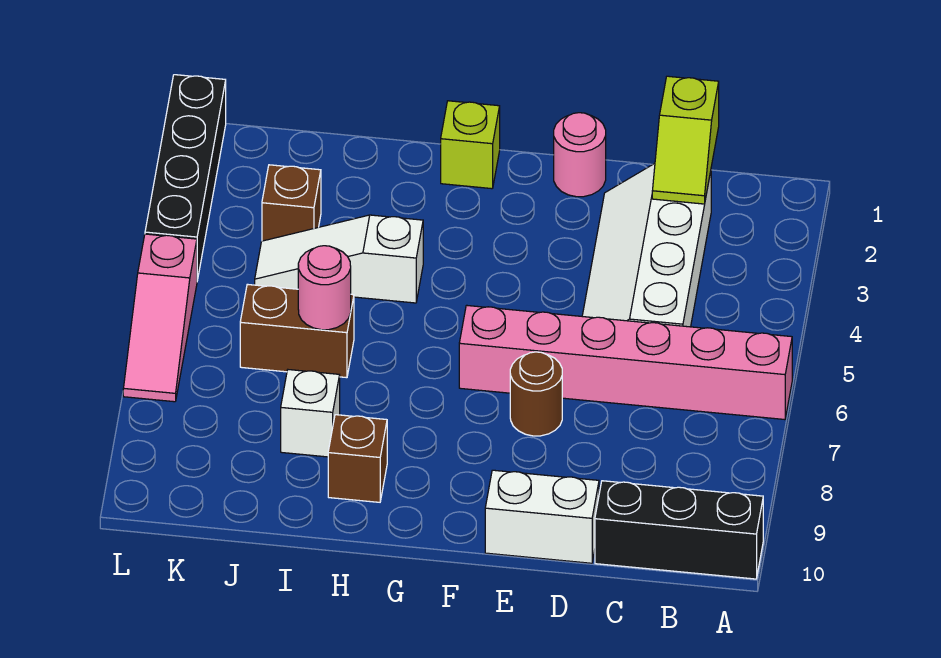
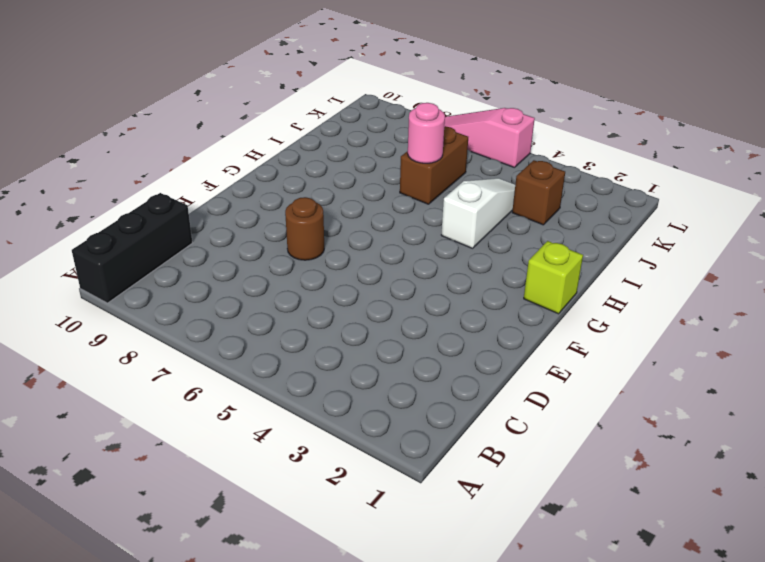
none -> pink 1x6 brick [459,305,792,420]
none -> white 2x4 slope [582,164,711,327]
none -> white 1x2 brick [485,470,599,563]

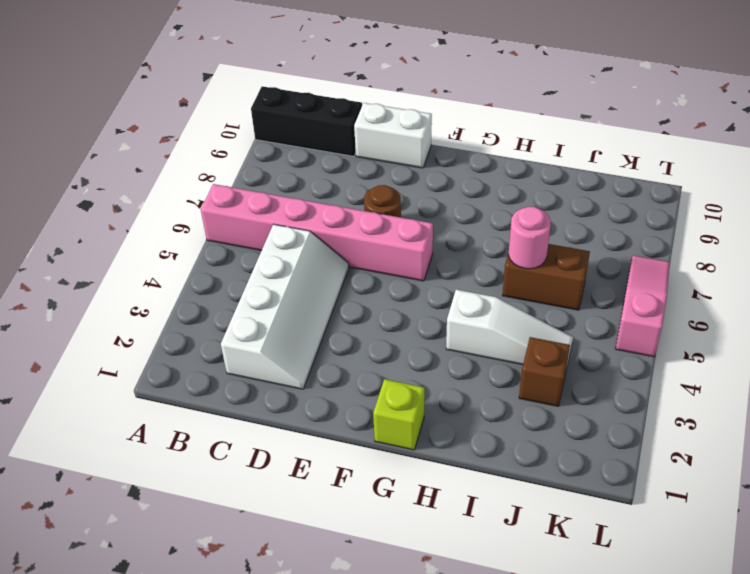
none -> pink 1x1 round brick [554,113,606,197]
none -> brown 1x1 brick [328,415,387,502]
none -> white 1x1 brick [281,370,340,457]

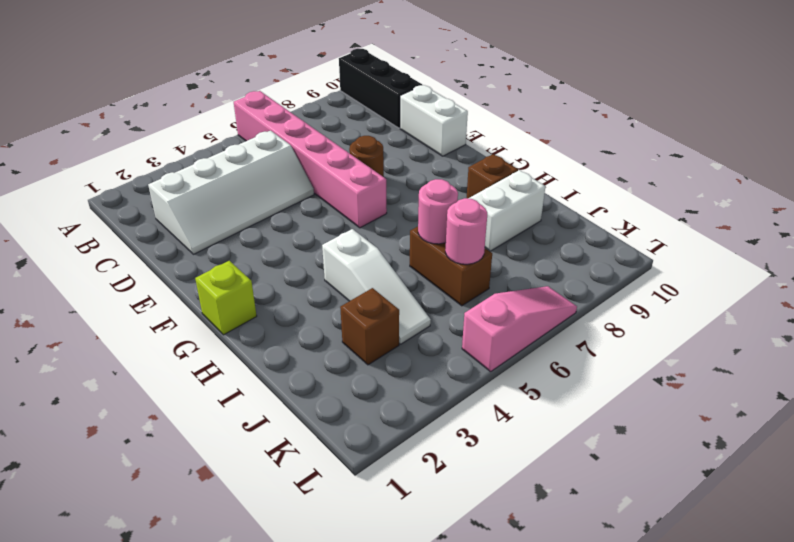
white 1x2 brick [468,170,545,251] -> white 1x1 brick [281,370,340,457]
pink 1x1 round brick [445,198,487,264] -> pink 1x1 round brick moved to [554,113,606,197]
none -> black 1x4 brick [145,75,226,280]
none -> lime 1x2 slope [652,76,719,204]

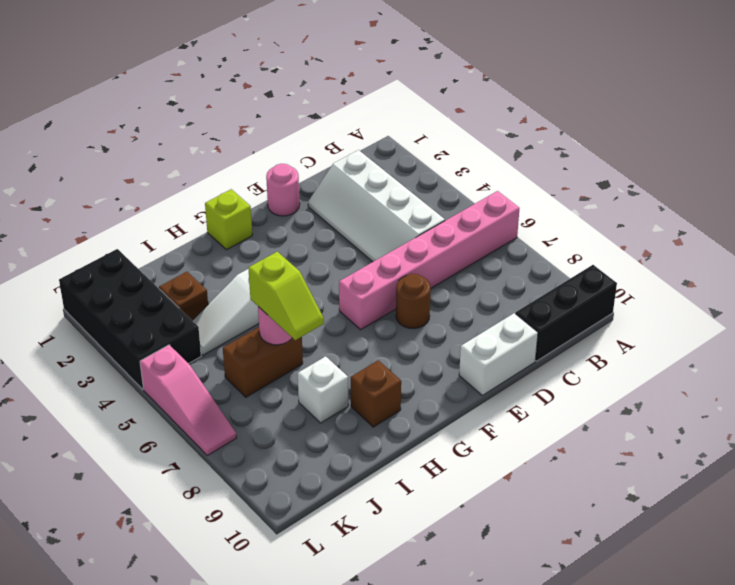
lime 1x2 slope [248,252,324,340] -> lime 1x2 slope moved to [652,76,719,204]
black 2x4 brick [59,249,201,389] -> black 1x4 brick [145,75,226,280]

